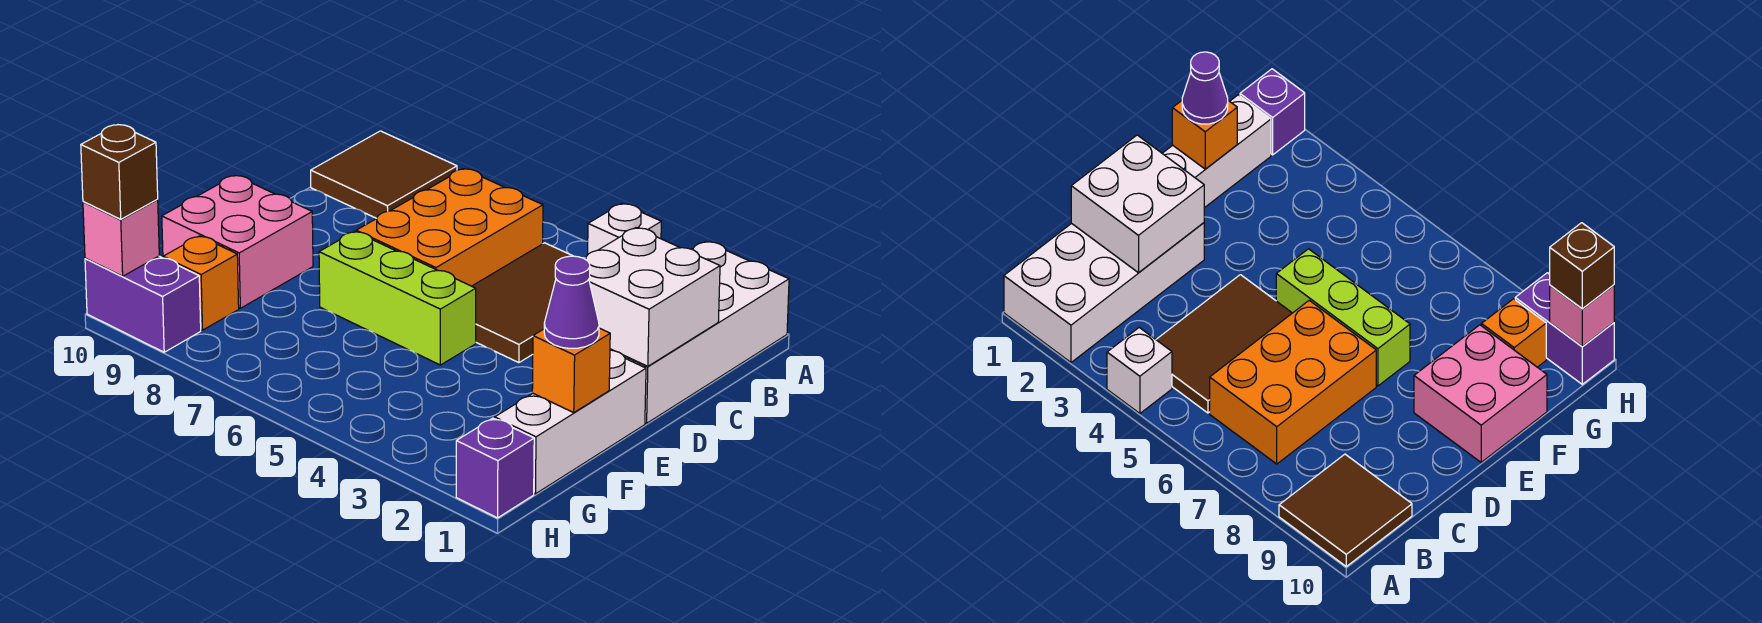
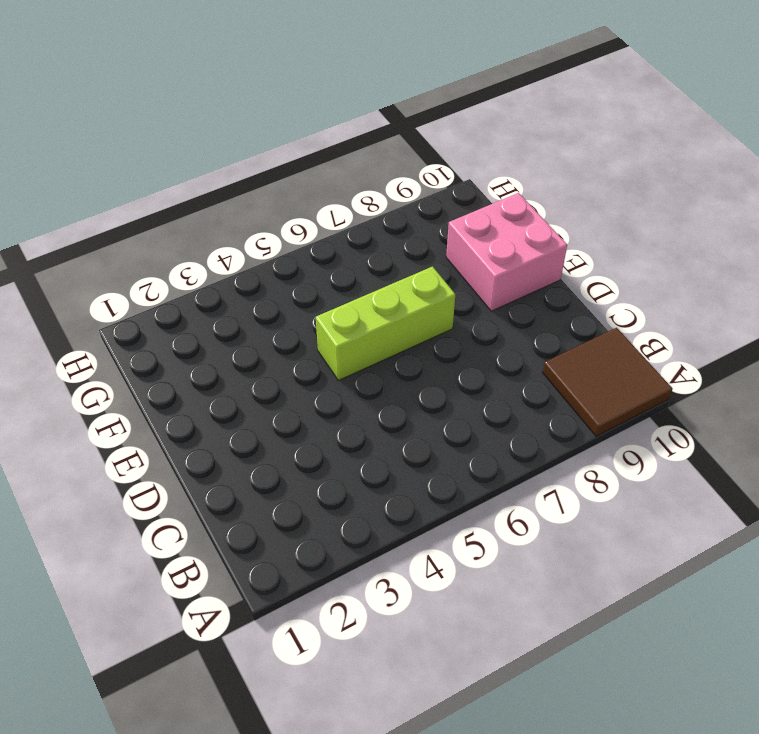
none -> white 2x4 brick [610,241,789,423]
none -> white 1x1 brick [588,204,661,254]
none -> brown 2x3 tile [472,243,572,363]

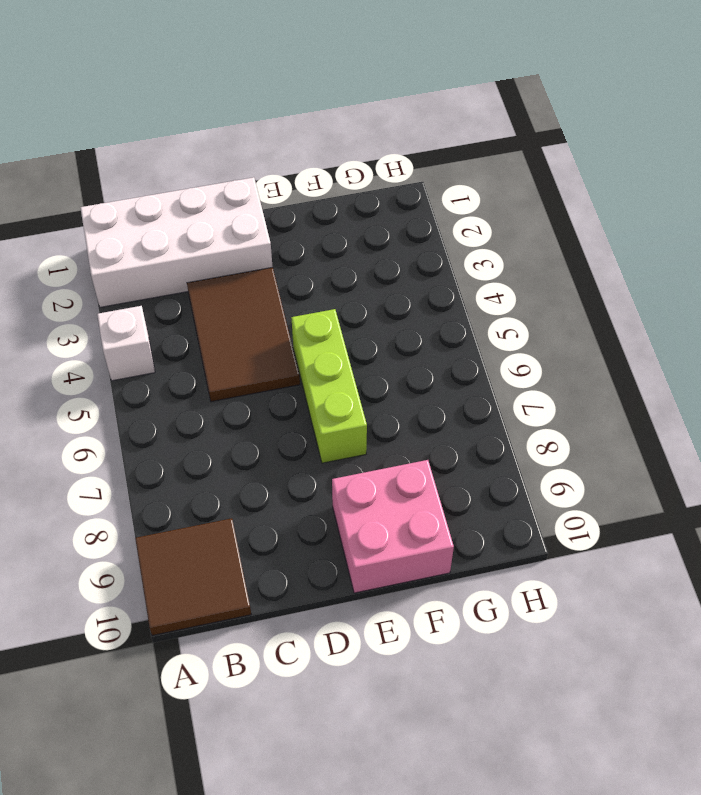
brown 2x3 tile [187,267,300,402] -> brown 2x3 tile turned to [472,243,572,363]
none -> orange 2x3 brick [356,169,543,286]
none -> white 1x3 brick [495,350,646,494]
none -> orange 1x1 brick [163,236,239,330]

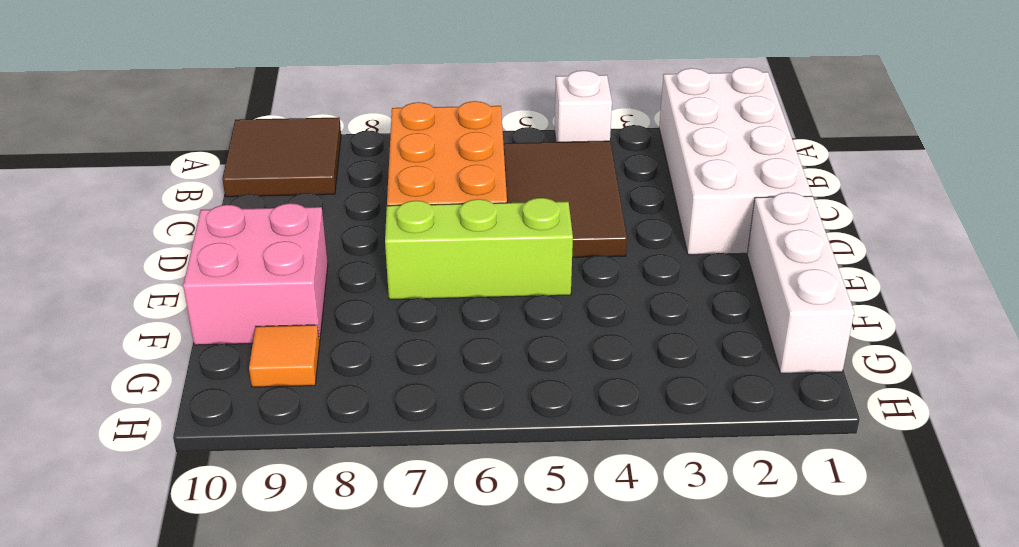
orange 1x1 tile [249,325,320,387] -> orange 1x1 brick [163,236,239,330]
none -> purple 1x1 brick [456,418,534,518]
none -> purple 1x2 brick [85,256,201,352]
none -> white 2x2 brick [584,228,720,366]

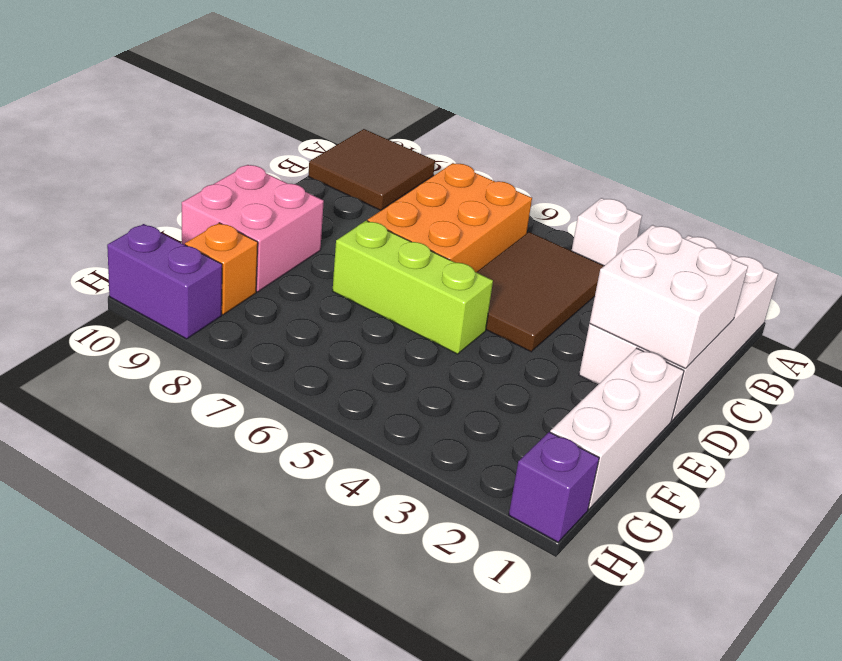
none -> orange 1x1 brick [532,328,610,413]
none -> pink 1x1 brick [83,200,159,276]
none -> purple 1x1 cone [544,256,599,348]

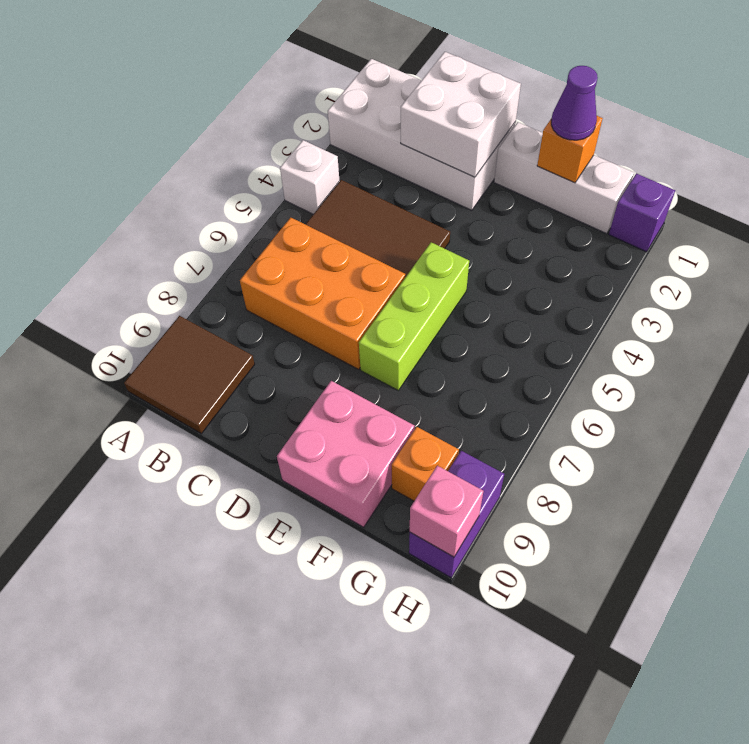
none -> brown 1x1 brick [81,125,158,219]

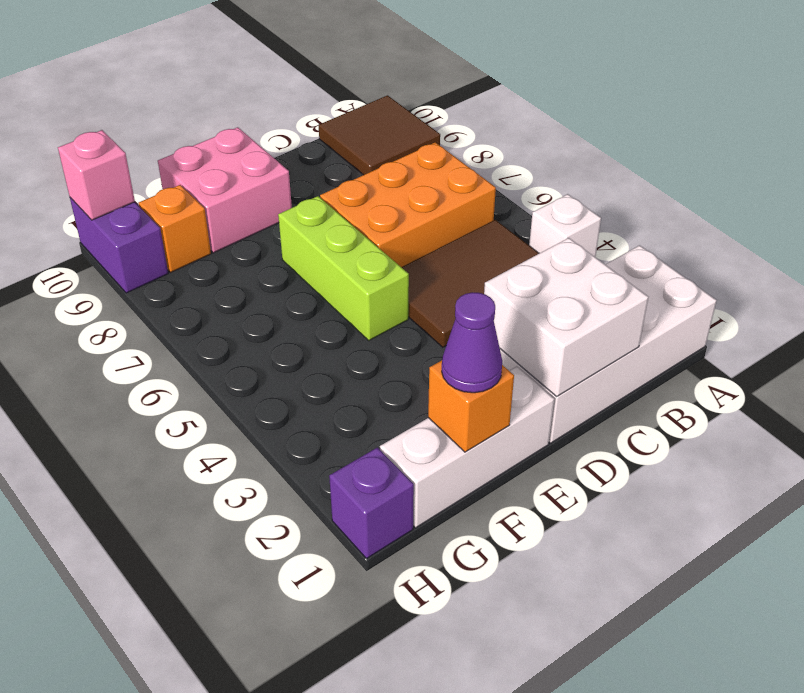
none -> brown 1x1 brick [81,125,158,219]

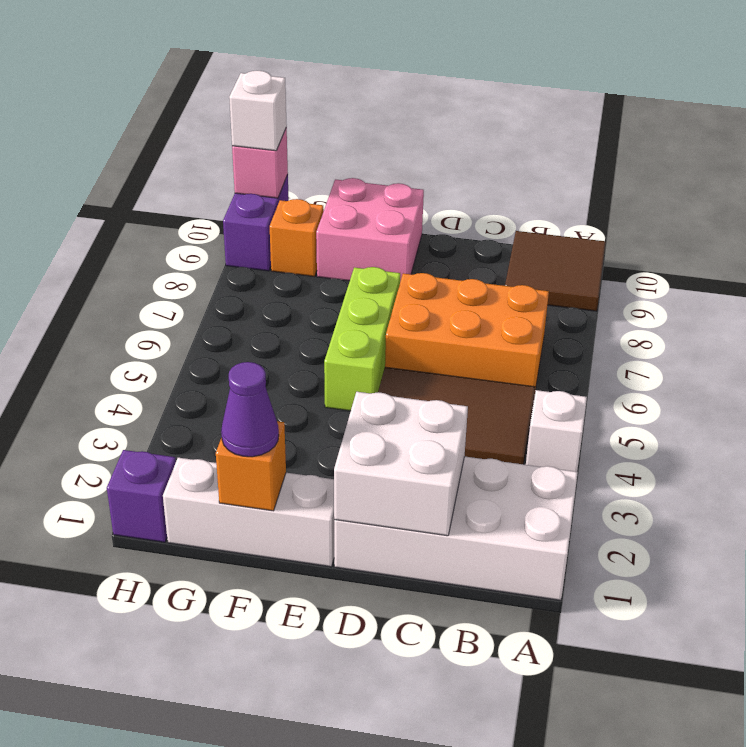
white 1x1 brick [229,71,287,151] -> brown 1x1 brick [81,125,158,219]

